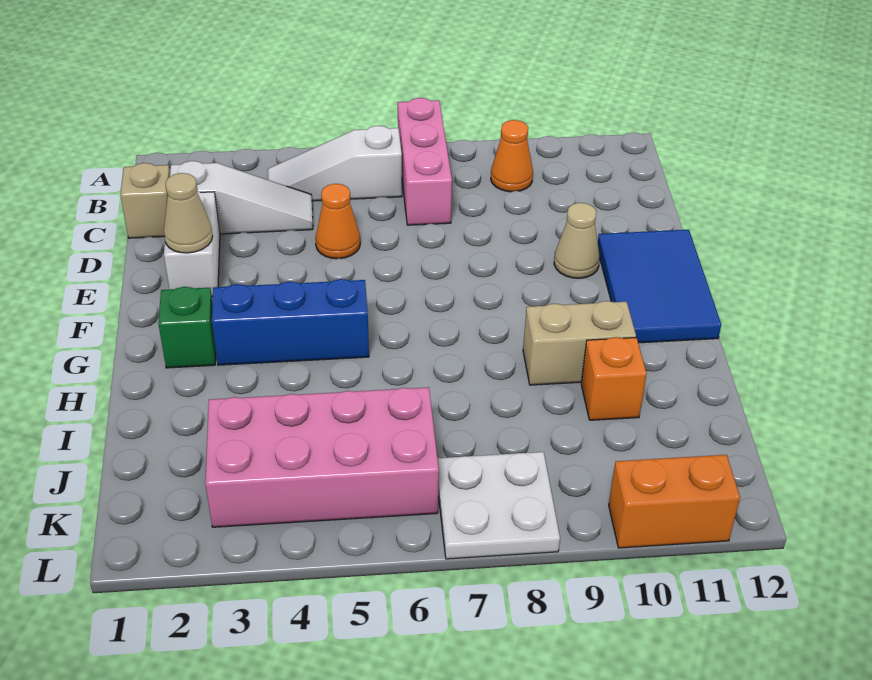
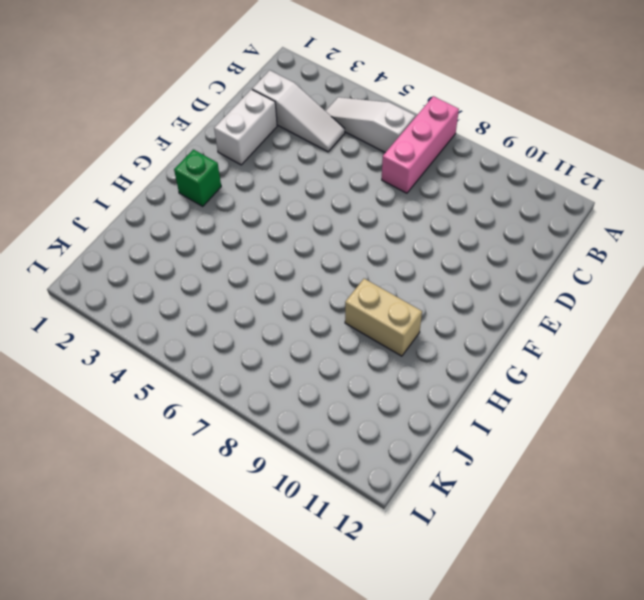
none -> orange 1x1 cone [491,120,533,192]
none -> tan 1x1 brick [120,163,170,238]
none -> orange 1x1 cone [315,184,360,259]

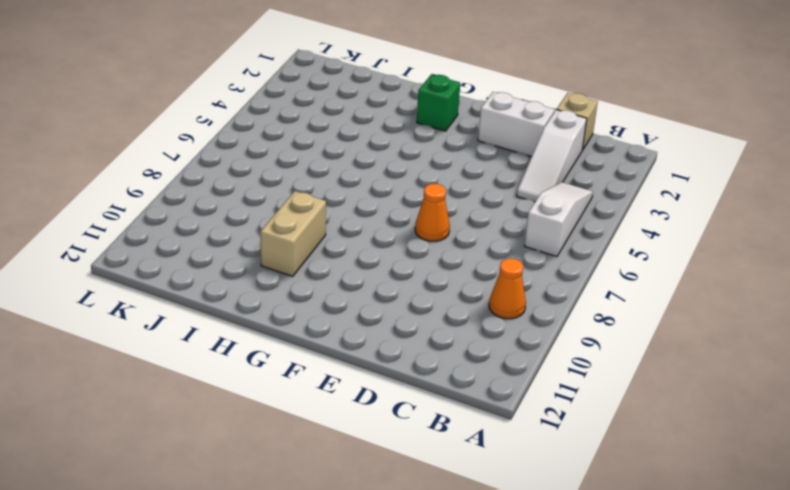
orange 1x1 cone [415,184,450,241] -> orange 1x1 cone moved to [315,184,360,259]
none -> pink 1x3 brick [398,98,452,225]
none -> tan 1x1 cone [554,203,600,278]
none -> blue 2x3 tile [598,230,721,343]

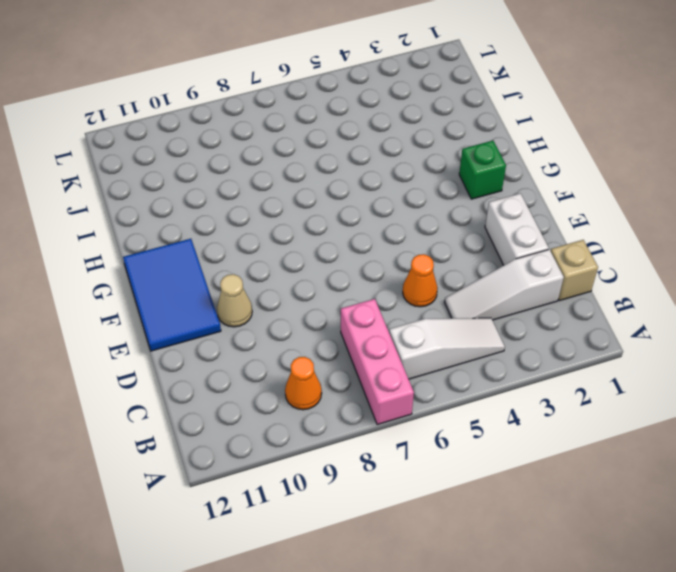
none -> blue 1x3 brick [212,279,369,365]
none -> tan 1x2 brick [523,301,636,385]
none -> orange 1x1 brick [581,337,647,420]

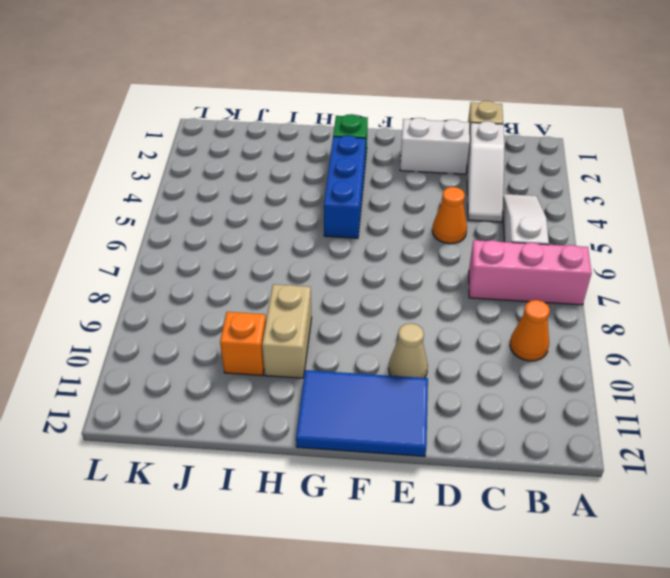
none -> pink 2x4 brick [205,387,439,527]
none -> white 2x2 plate [437,452,560,559]
none -> orange 1x2 brick [609,455,740,548]

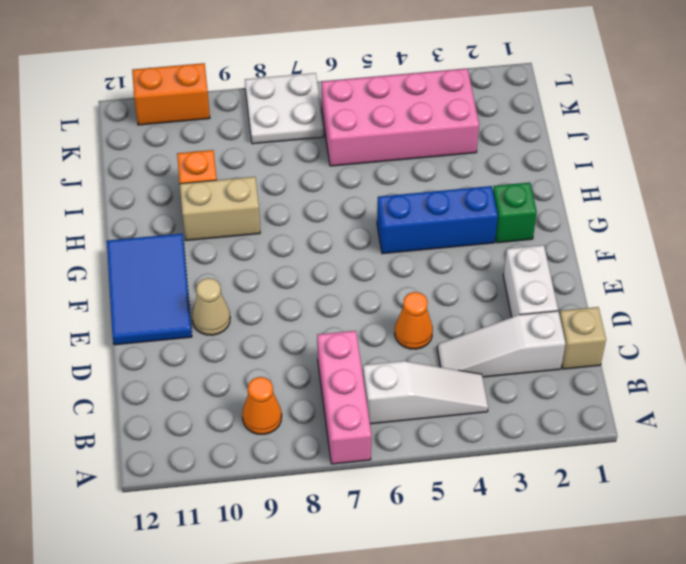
none -> tan 1x1 cone [164,173,213,253]

